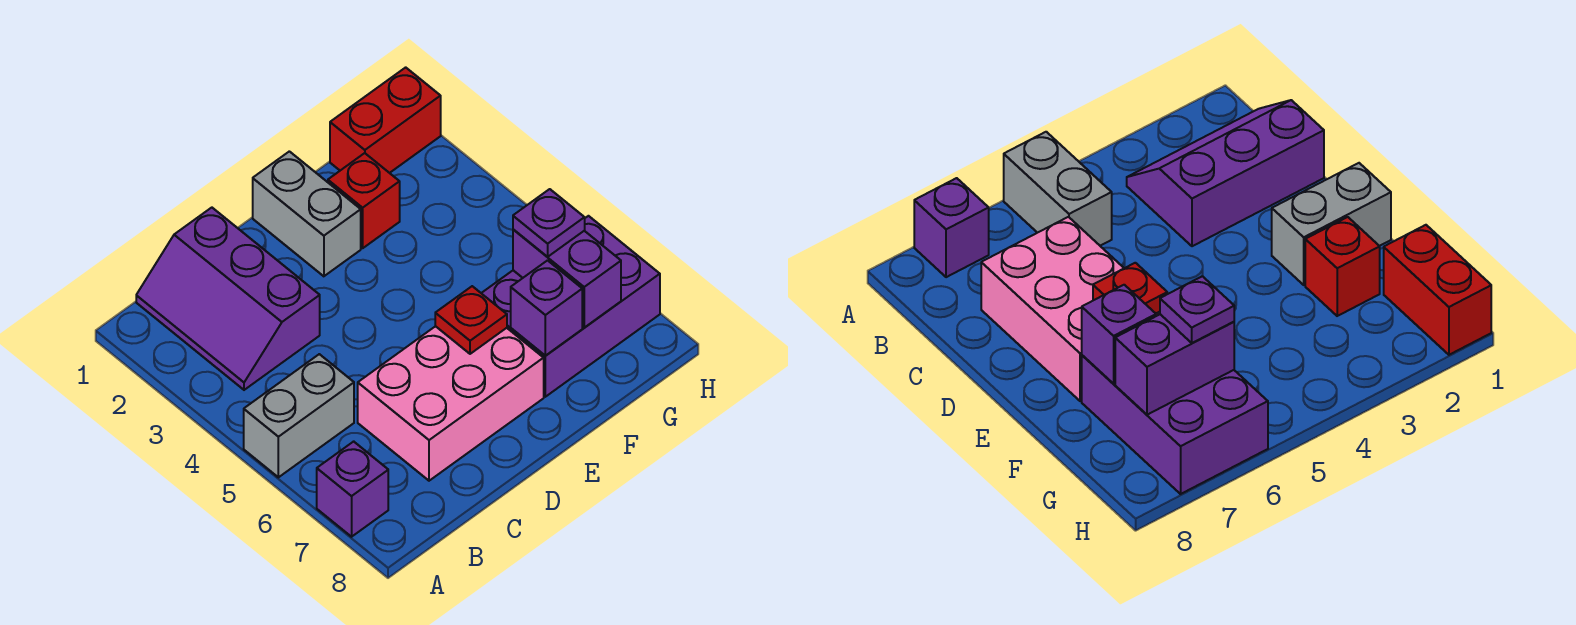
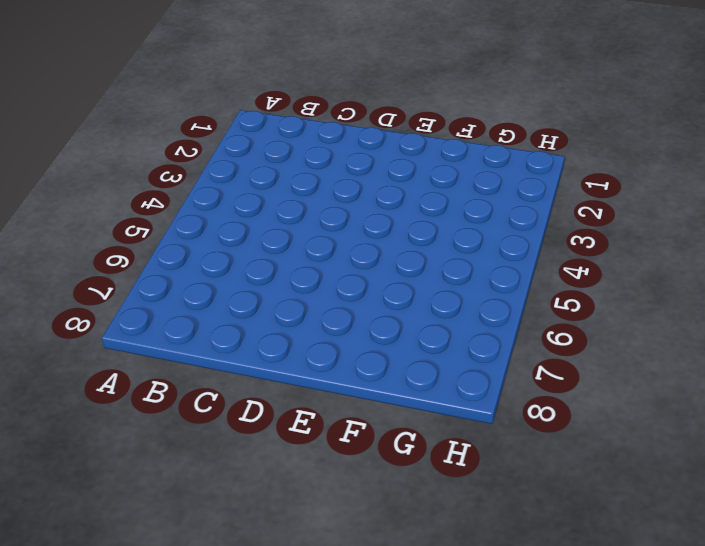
none -> grey 1x2 brick [244,354,354,477]
none -> purple 1x1 brick [317,441,388,537]
none -> purple 2x3 slope [136,208,320,390]

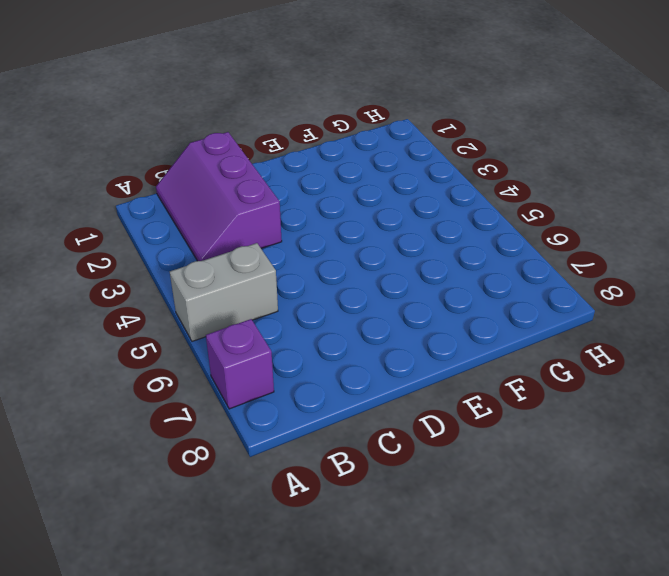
none -> pink 2x3 brick [358,326,544,481]
none -> grey 1x2 brick [253,151,361,276]
none -> red 1x1 brick [328,153,400,248]

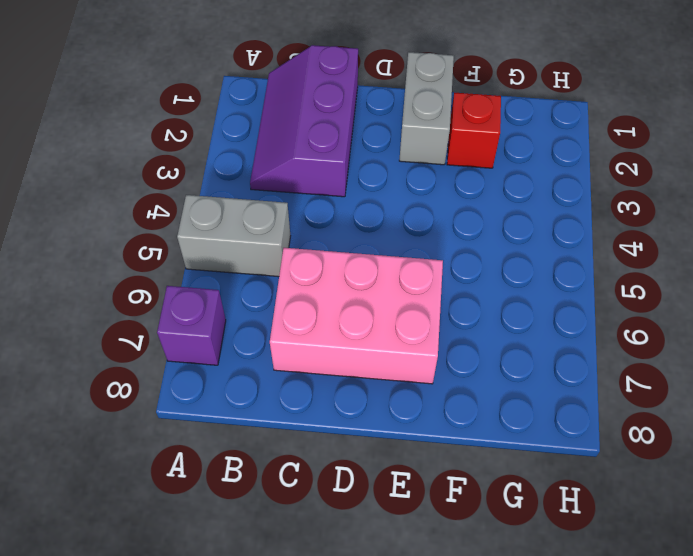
none -> purple 2x3 brick [481,216,660,397]
none -> red 1x2 brick [330,67,441,173]
none -> red 1x1 plate [435,286,507,354]

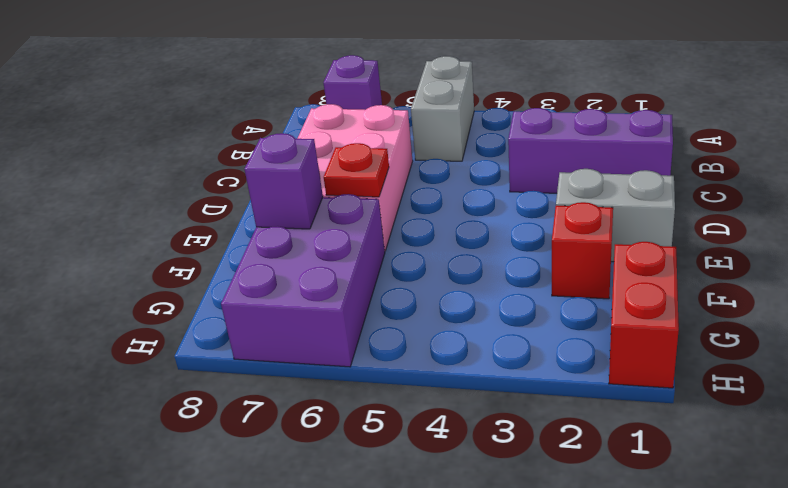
none -> purple 1x2 brick [513,229,621,328]
none -> purple 1x1 plate [513,189,585,257]

